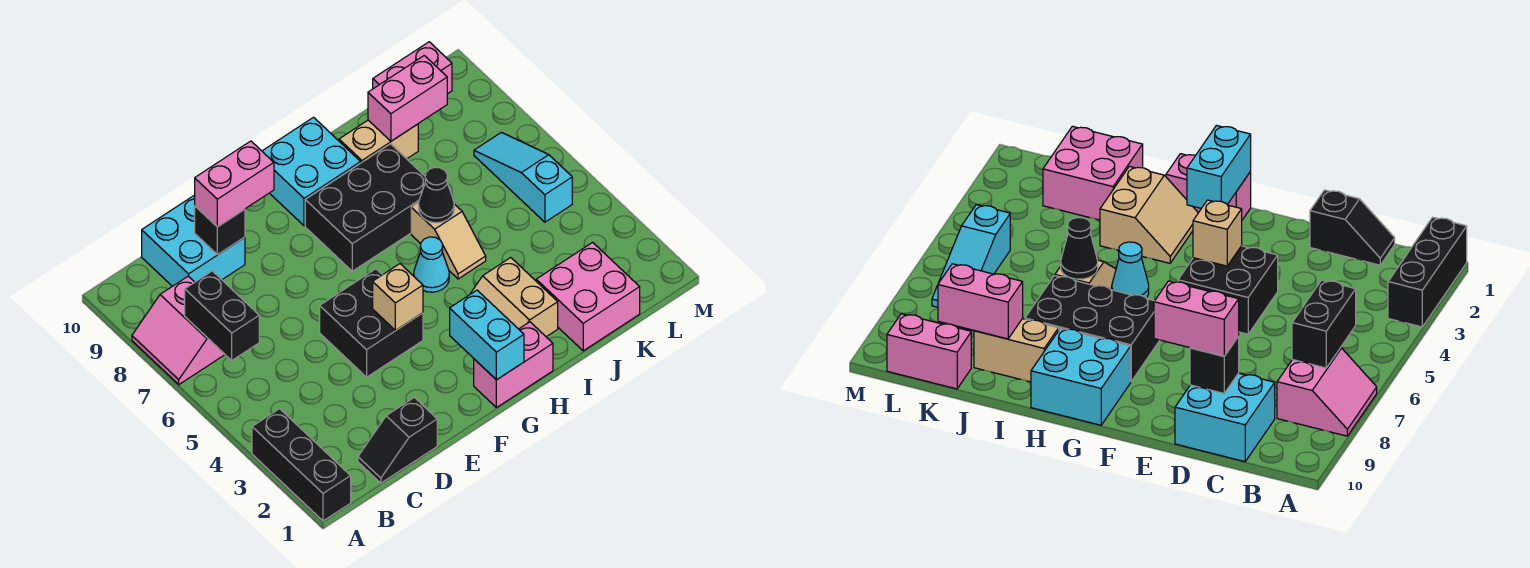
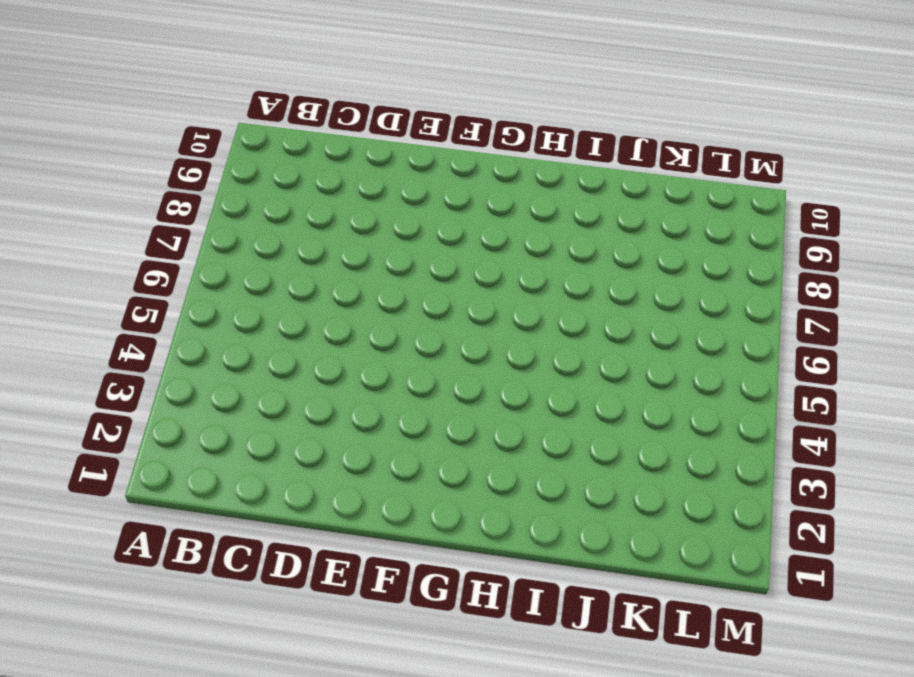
none -> black 1x3 brick [252,409,351,521]
none -> pink 2x2 slope [132,276,225,385]
none -> black 1x2 slope [358,397,437,483]

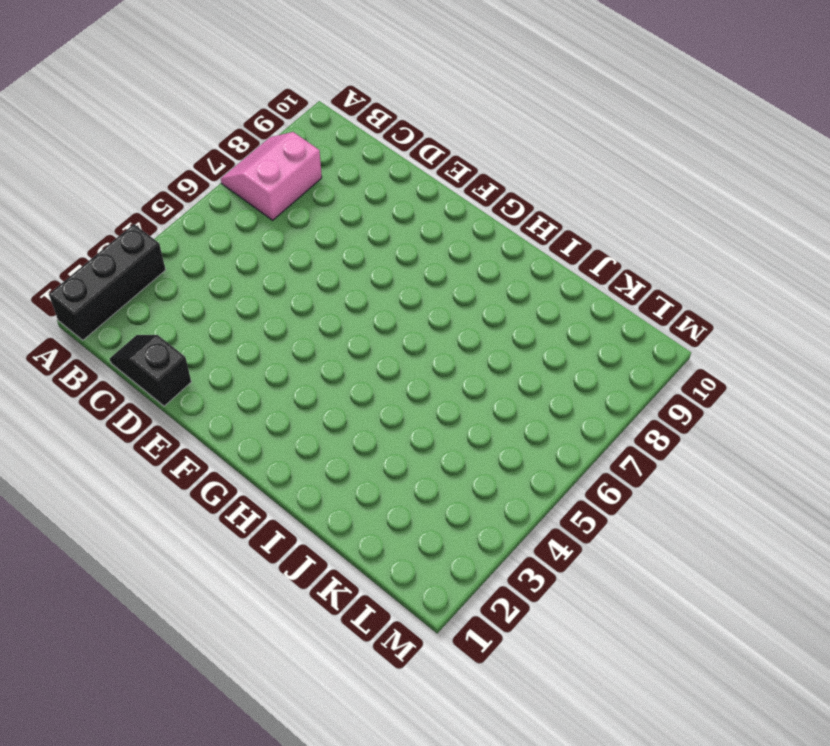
none -> cyan 2x2 brick [142,195,245,286]
none -> black 2x2 brick [320,269,423,377]
none -> pink 1x2 brick [474,322,553,408]

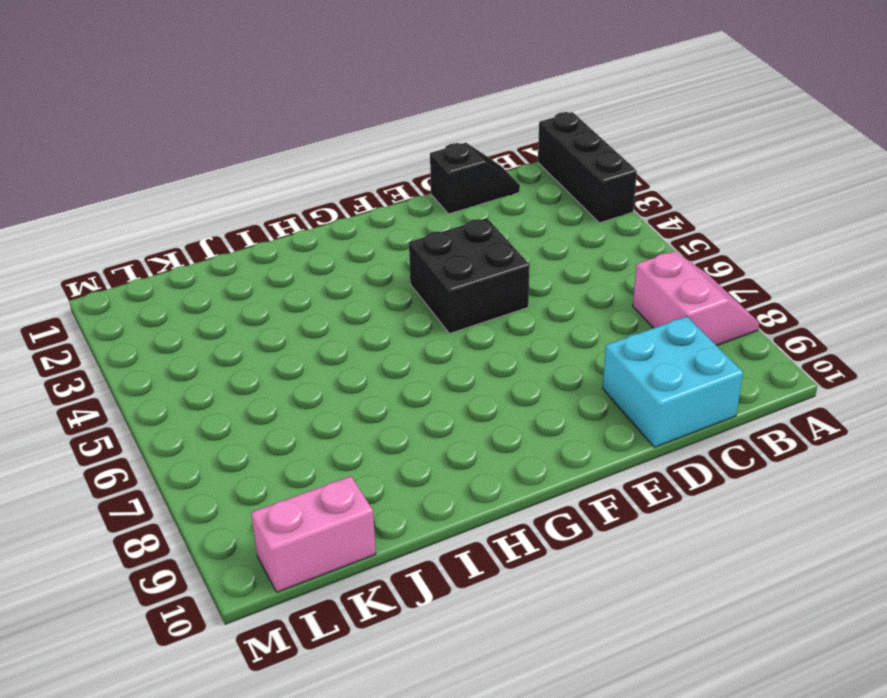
none -> pink 1x2 brick [474,322,553,408]
none -> black 2x3 brick [305,144,425,271]
none -> cyan 2x2 brick [262,117,361,226]

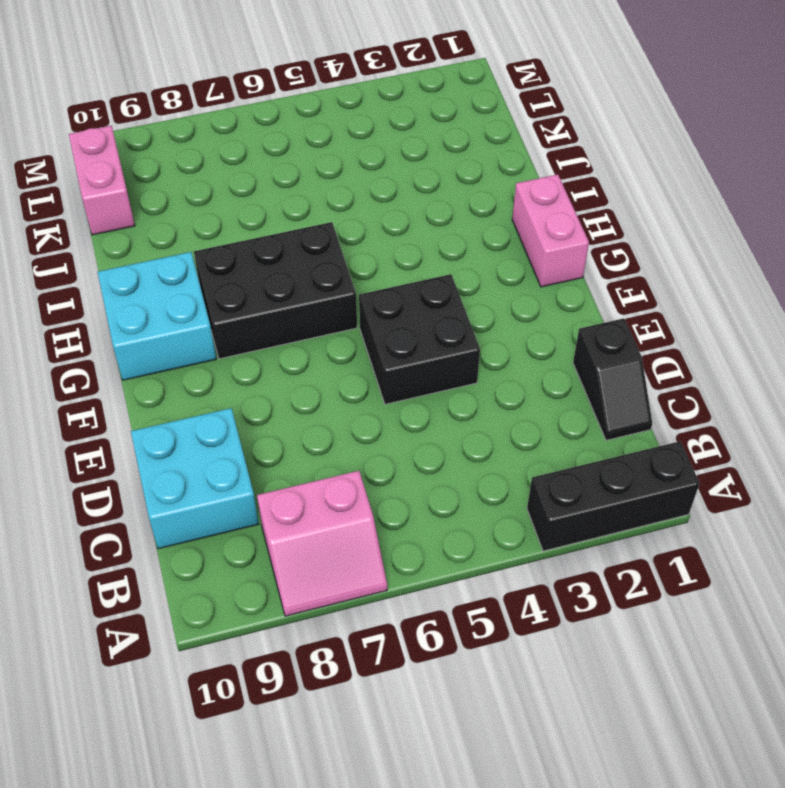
black 2x3 brick [194,222,357,359] -> black 2x3 brick turned to [305,144,425,271]
none -> tan 2x2 slope [470,258,558,337]
none -> cyan 1x1 cone [414,237,449,292]
none -> tan 1x2 slope [411,203,486,279]

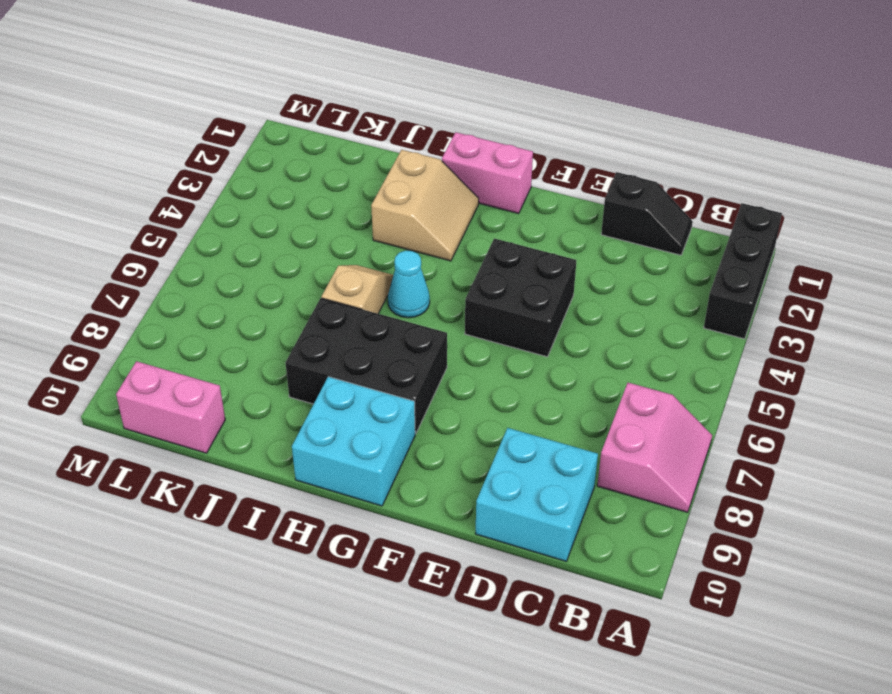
none -> tan 1x2 brick [339,120,418,163]
none -> pink 2x2 brick [536,242,640,351]
none -> cyan 1x3 slope [474,132,572,222]

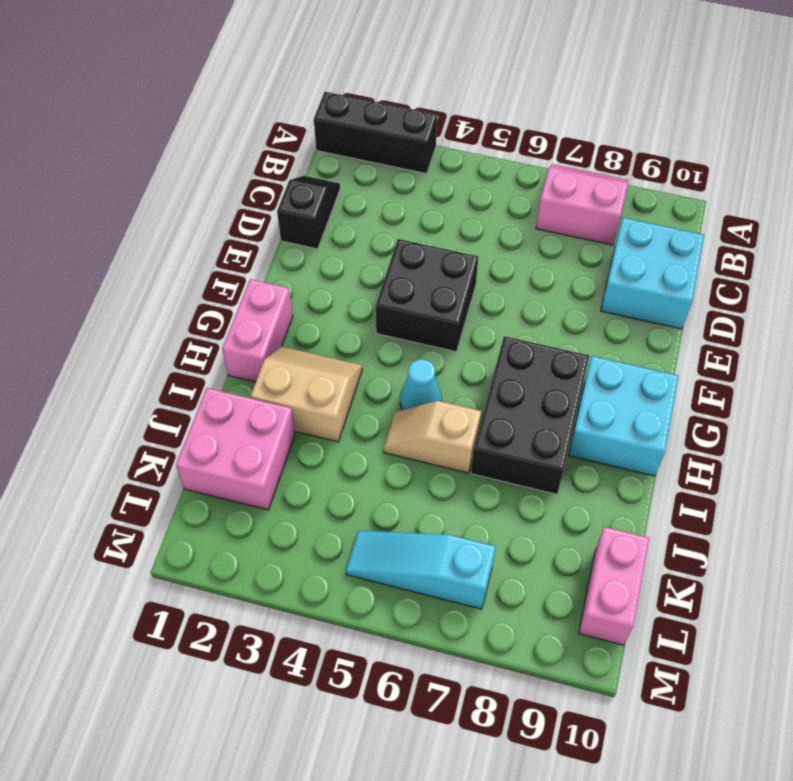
cyan 1x3 slope [346,531,496,609] -> cyan 1x3 slope turned to [474,132,572,222]
none -> tan 1x2 brick [339,120,418,163]
none -> black 1x2 brick [185,271,259,360]
none -> black 1x1 brick [195,206,245,255]

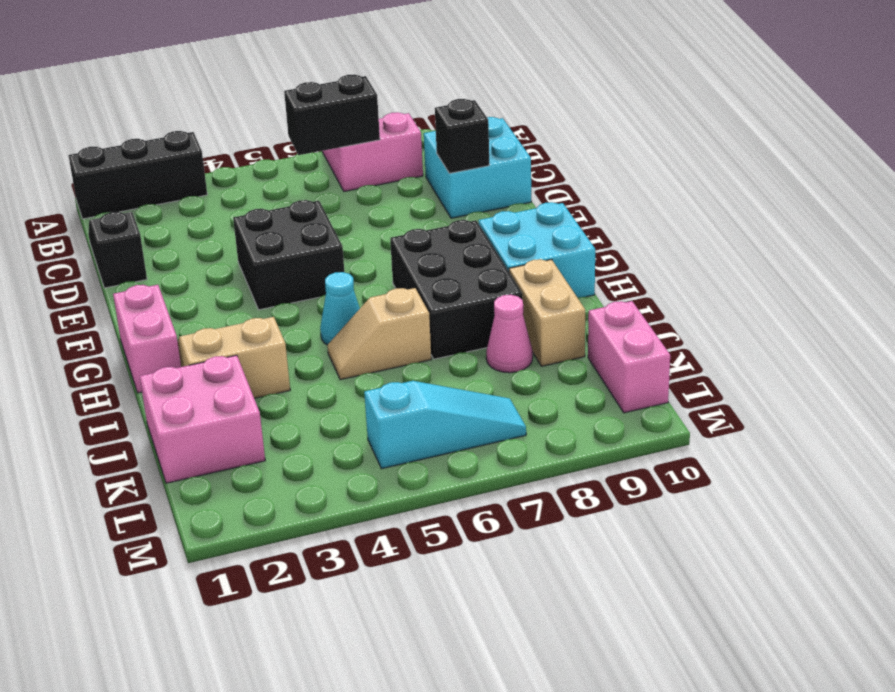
pink 1x1 cone [486,295,533,373] -> none
none -> tan 1x1 brick [373,264,423,330]
none -> cyan 1x2 brick [450,290,524,380]
none -> black 1x1 cone [419,167,454,223]

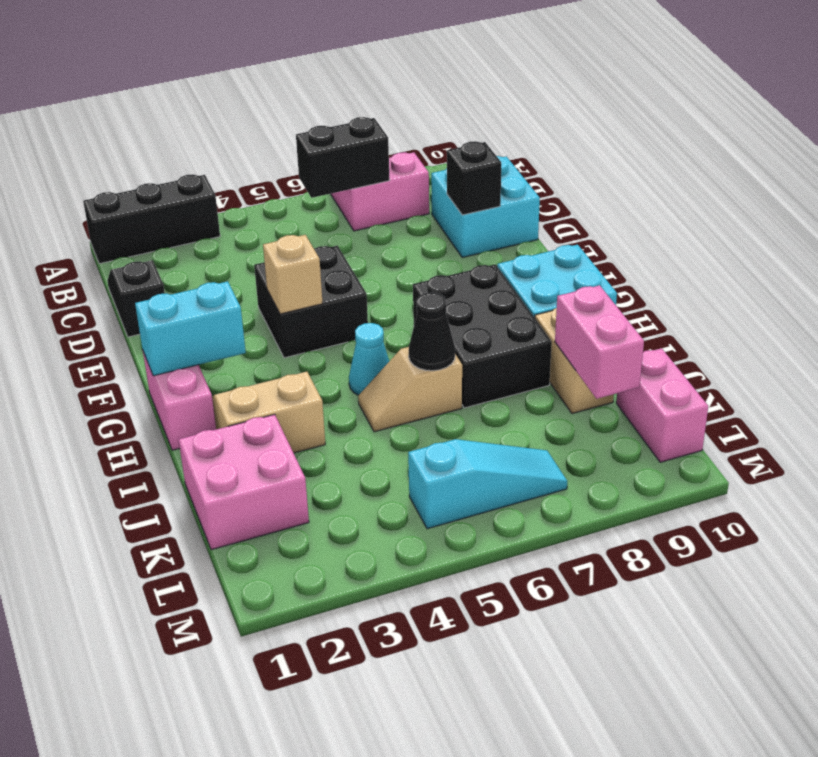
none -> pink 1x2 brick [195,141,274,227]

